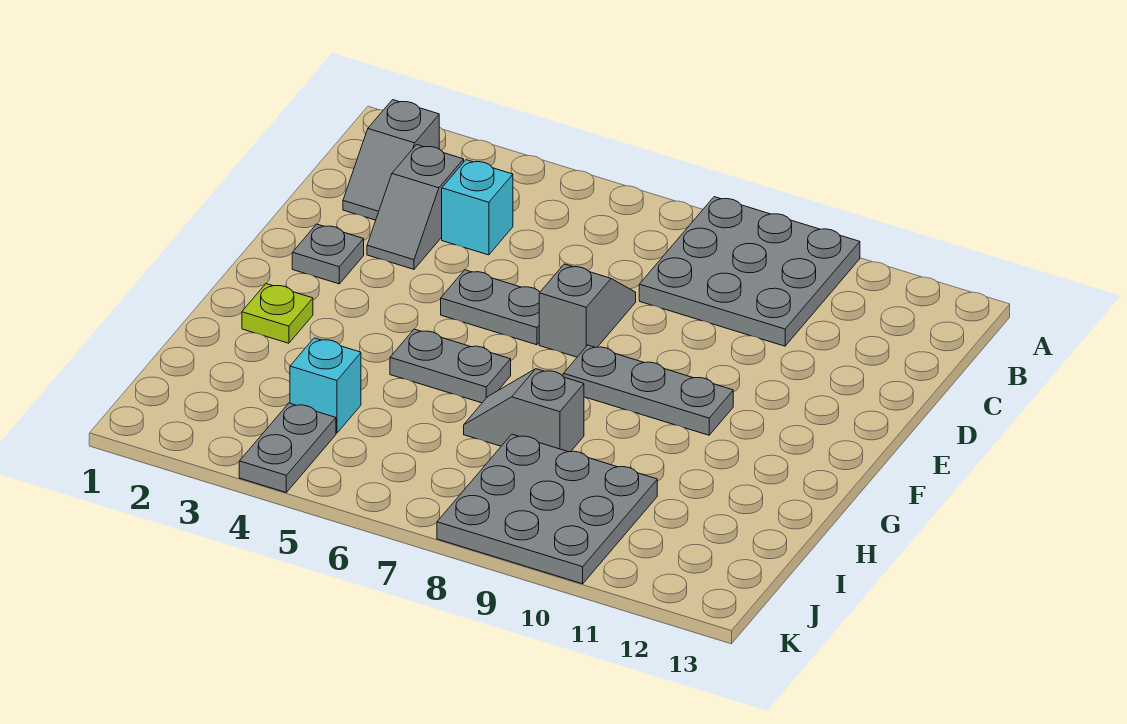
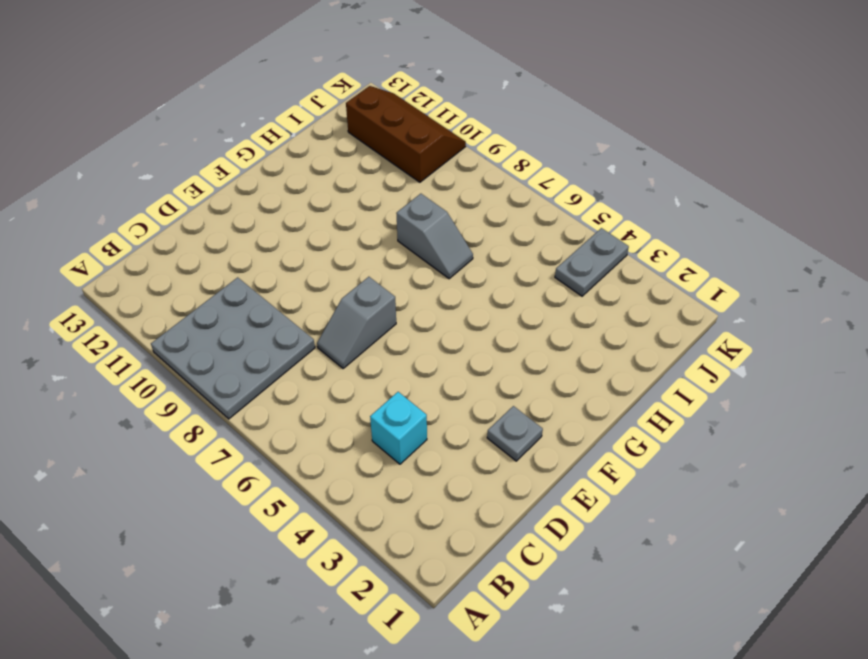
brown 2x3 slope [346,86,466,182] -> grey 3x3 plate [437,434,657,584]
none -> grey 1x2 slope [343,100,439,220]
none -> grey 1x2 slope [367,145,464,269]
none -> grey 1x2 plate [441,270,540,345]

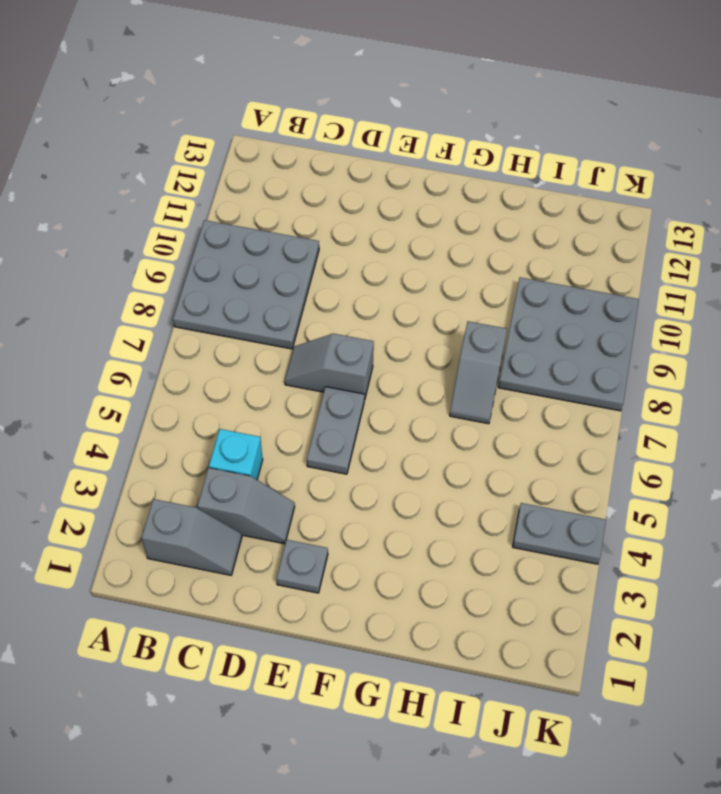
none -> grey 1x3 plate [563,345,733,435]
none -> lime 1x1 plate [242,284,313,343]
none -> grey 1x2 plate [390,329,511,403]

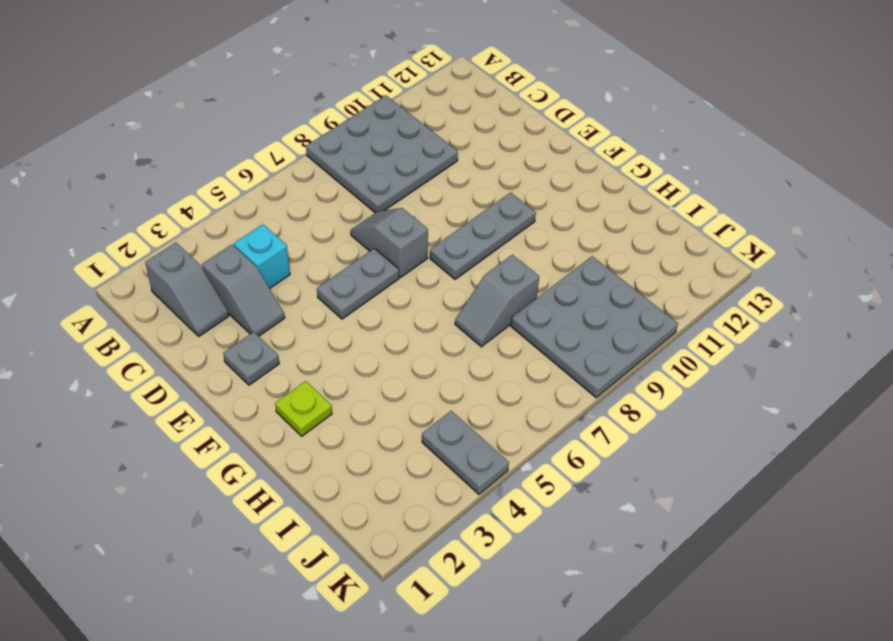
none -> grey 1x2 plate [390,329,511,403]
none -> cyan 1x1 brick [290,338,361,433]

